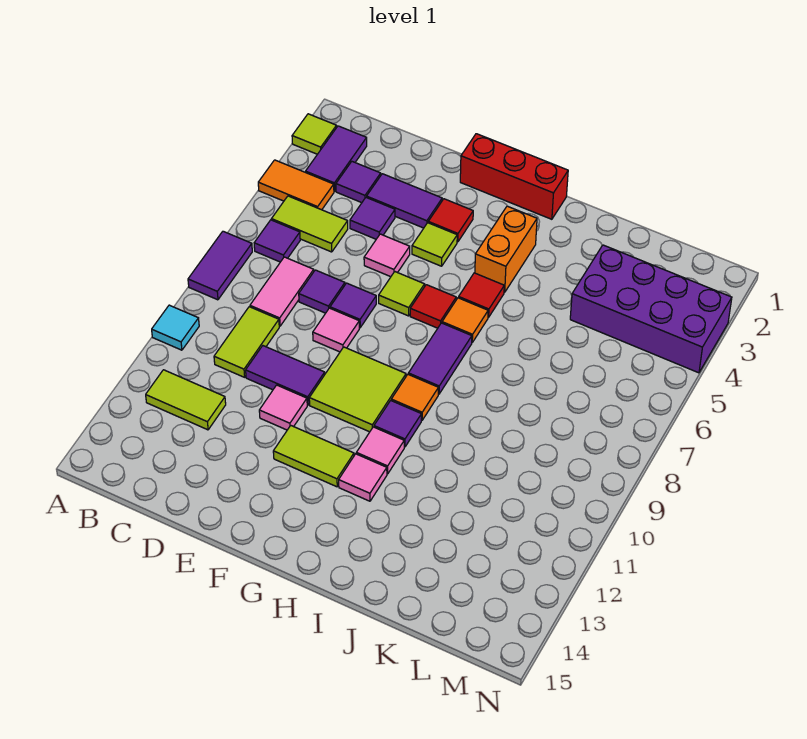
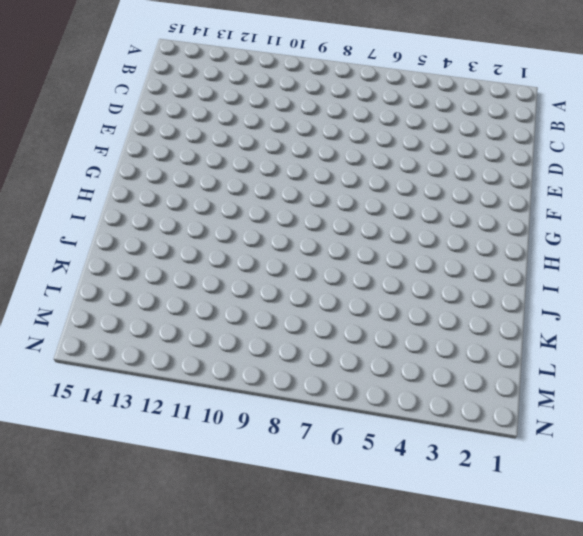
none -> lime 1x1 tile [292,114,337,154]
none -> orange 1x2 tile [258,160,334,210]
none -> purple 1x2 tile [188,231,252,300]
none -> cyan 1x1 tile [152,305,199,350]

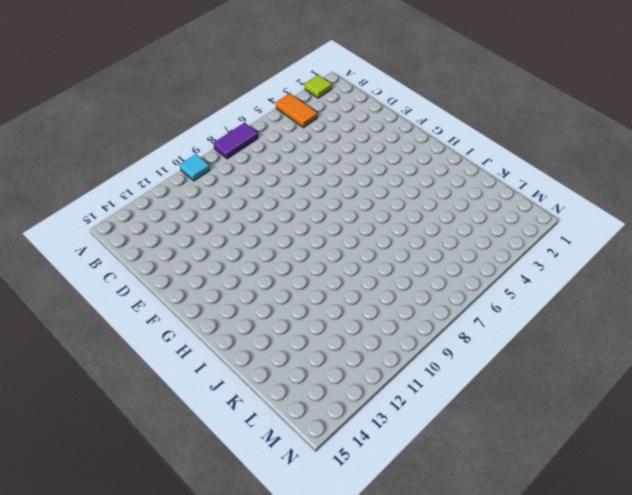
none -> purple 1x2 tile [306,126,367,191]
none -> lime 1x2 tile [272,196,348,252]
none -> purple 1x1 tile [254,220,300,262]
none -> lime 1x2 tile [146,370,226,430]

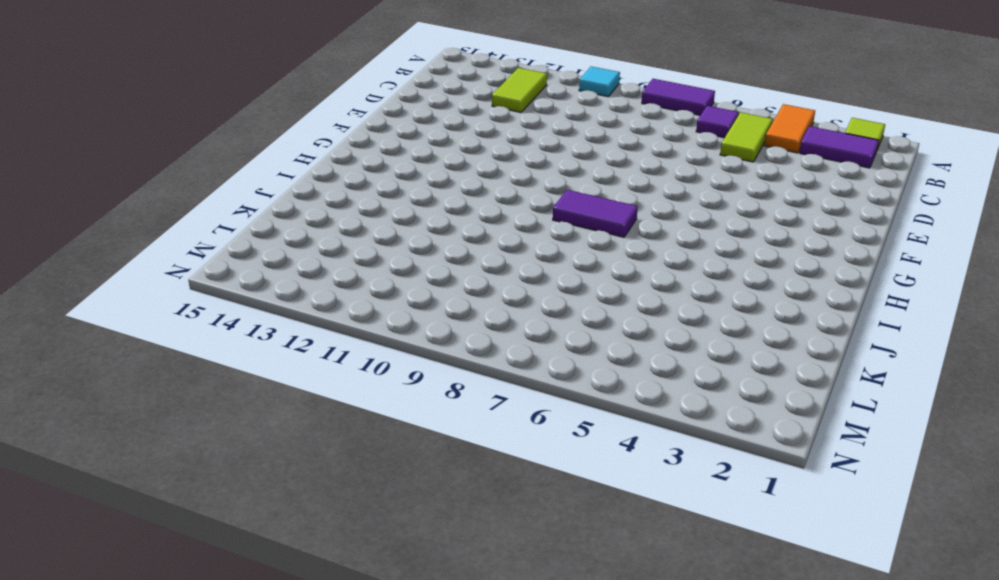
none -> purple 1x1 tile [336,162,381,203]
none -> pink 1x2 tile [250,257,314,326]
none -> lime 1x2 tile [214,307,279,377]
none -> purple 1x2 tile [367,174,442,228]

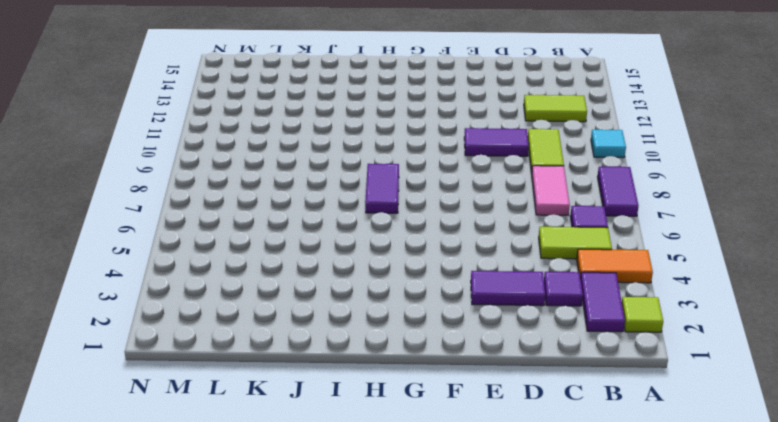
none -> purple 1x1 tile [350,197,395,239]
none -> purple 1x1 tile [299,270,345,313]
none -> pink 1x1 tile [364,234,410,277]
none -> purple 1x1 tile [330,283,376,328]

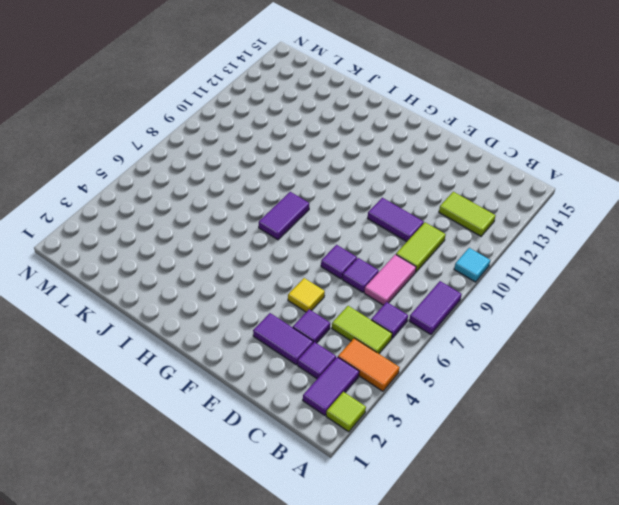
yellow 1x1 tile [288,278,325,312] -> pink 1x1 tile [364,234,410,277]
none -> pink 1x1 tile [313,308,359,352]
none -> pink 1x1 tile [259,385,307,430]
none -> red 1x3 brick [460,134,568,219]
none -> red 1x1 tile [428,199,473,242]

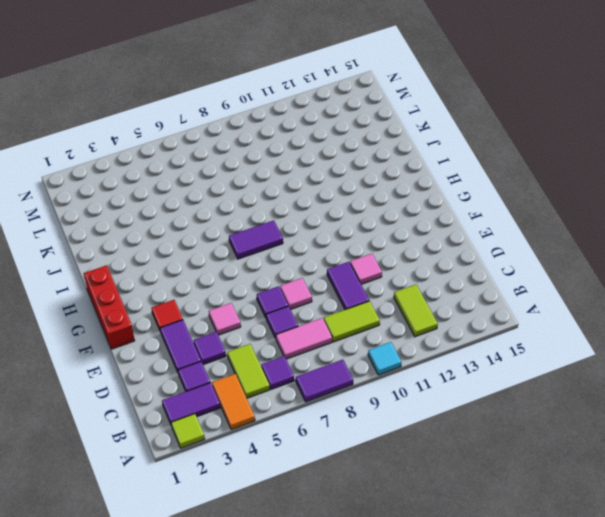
none -> lime 1x1 tile [412,223,457,266]
none -> lime 1x1 tile [379,272,425,316]
none -> lime 2x2 tile [309,347,406,432]
none -> lime 1x2 tile [273,426,354,487]

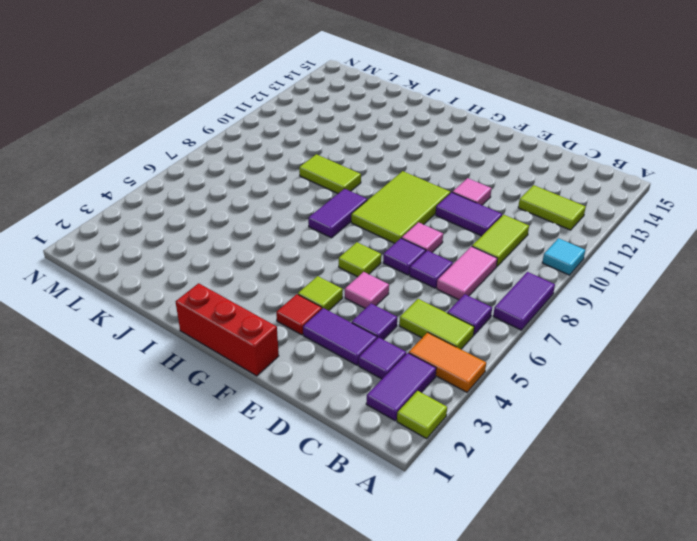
lime 2x3 tile [351,171,450,243] -> lime 2x2 tile [309,347,406,432]
lime 1x2 tile [299,154,361,193] -> lime 1x2 tile moved to [273,426,354,487]
none -> red 1x1 tile [410,285,456,328]
none -> orange 1x2 brick [475,206,537,292]
none -> red 1x1 tile [459,273,504,317]
none -> orange 1x1 tile [442,298,488,342]

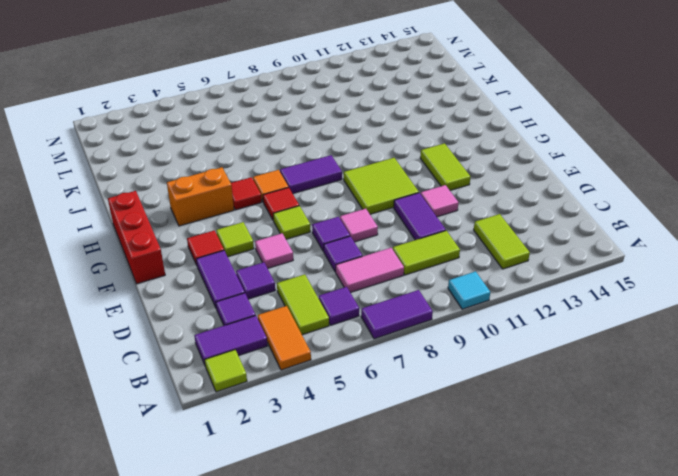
none -> orange 1x1 tile [391,375,438,420]
none -> purple 1x1 tile [374,401,421,447]
none -> pink 1x1 tile [356,427,404,474]
none -> pink 1x1 tile [339,454,387,501]

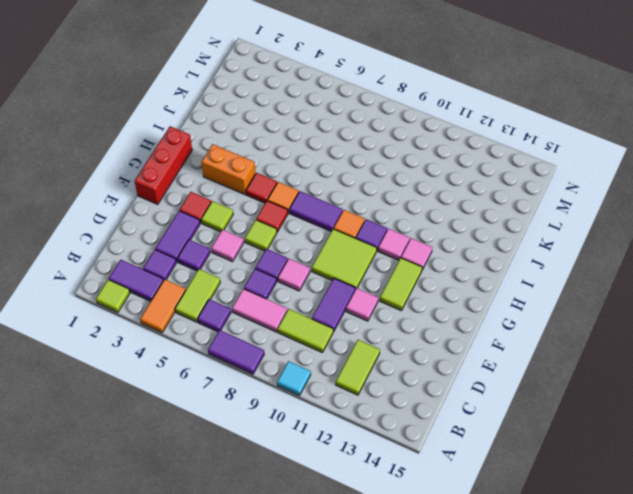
none -> purple 2x4 brick [570,245,732,373]

